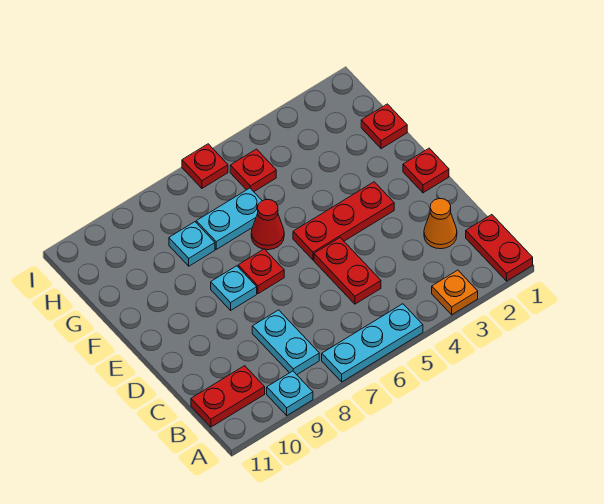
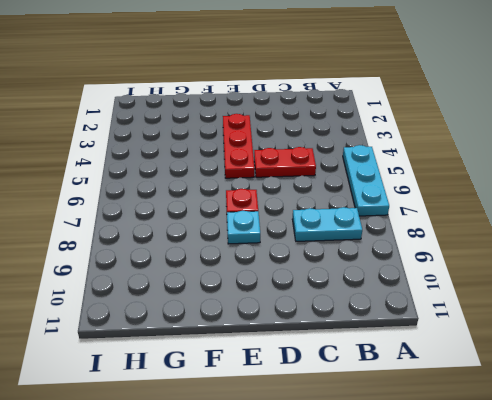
none -> red 1x2 plate [466,215,533,281]
none -> orange 1x1 plate [432,270,478,315]
none -> cyan 1x1 plate [267,371,313,415]

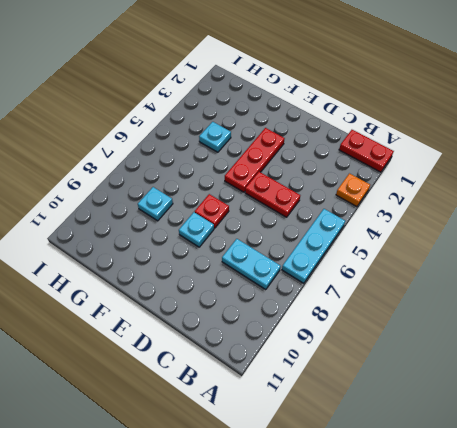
cyan 1x1 plate [199,122,231,152] -> cyan 1x1 plate moved to [267,371,313,415]
none -> red 1x2 plate [191,366,265,427]
none -> orange 1x1 cone [424,199,457,249]
none -> red 1x1 plate [403,148,449,193]

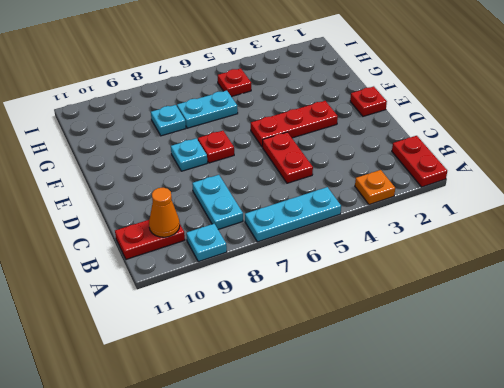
orange 1x1 cone [149,188,180,237] -> orange 1x1 cone moved to [424,199,457,249]
none -> red 1x1 cone [251,199,284,250]
none -> red 1x1 plate [361,104,407,149]
none -> red 1x1 plate [182,144,228,188]

